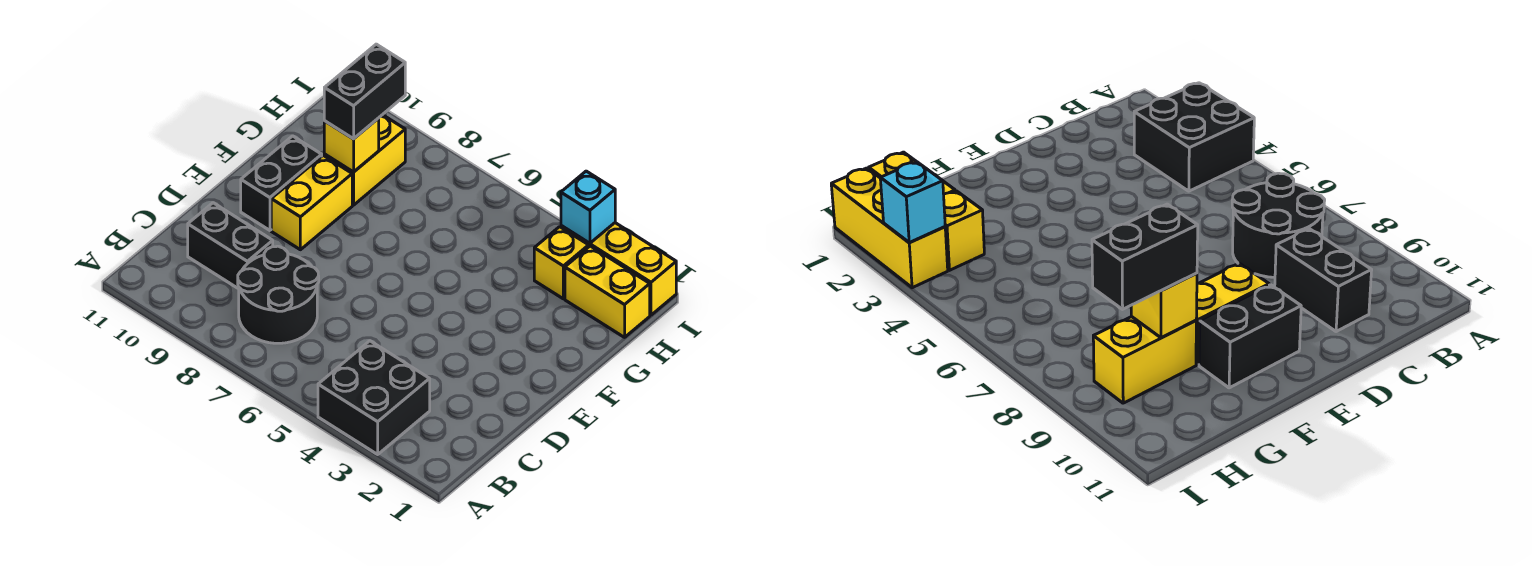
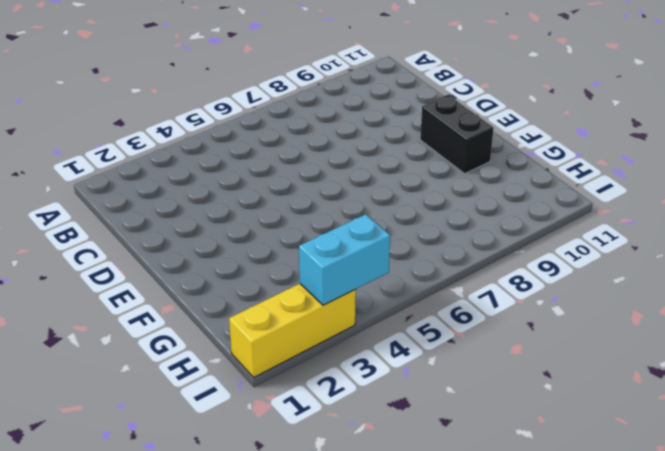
cyan 1x2 brick [299,214,390,305] -> cyan 1x1 brick [561,171,615,243]
none -> black 2x2 brick [318,341,430,454]
none -> black 2x2 round brick [238,246,319,343]
none -> black 1x2 brick [188,203,273,289]

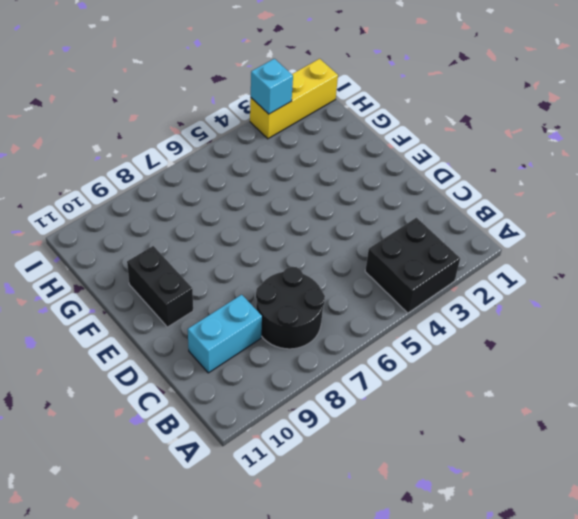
cyan 1x2 brick [188,295,262,373] -> black 1x2 brick [188,203,273,289]
none -> yellow 1x2 brick [271,155,352,250]
none -> yellow 1x2 brick [324,115,405,205]
none -> yellow 1x2 brick [565,246,650,337]

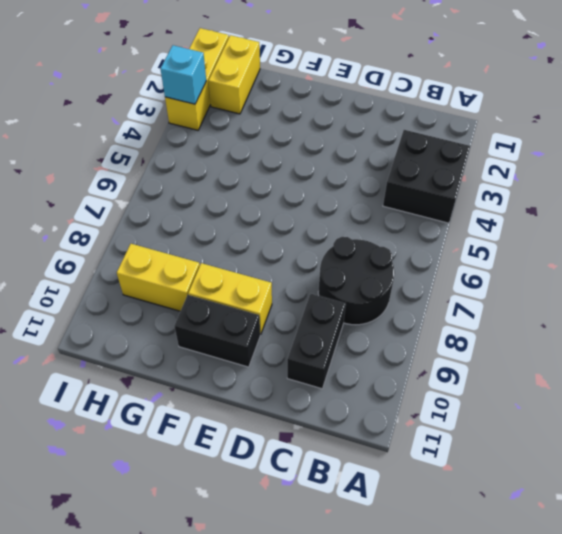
none -> yellow 1x1 brick [534,227,589,299]
none -> yellow 1x1 brick [324,118,379,172]
none -> black 1x2 brick [324,44,405,139]

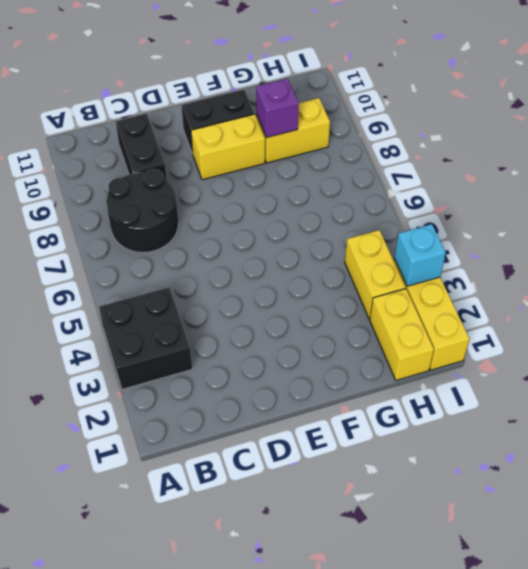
purple 1x1 brick [256,79,299,137] -> yellow 1x1 brick [324,118,379,172]
yellow 1x2 brick [345,230,406,319] -> yellow 1x1 brick [534,227,589,299]
none -> black 1x2 brick [324,44,405,139]

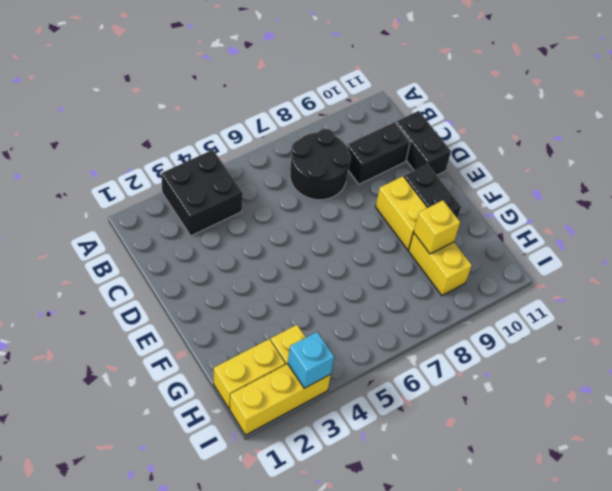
black 1x2 brick [396,111,451,175] -> black 1x2 brick moved to [324,44,405,139]

